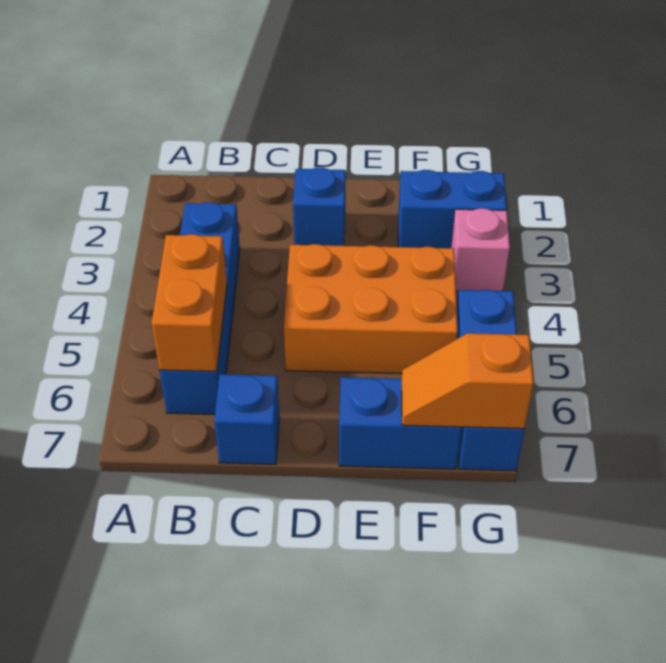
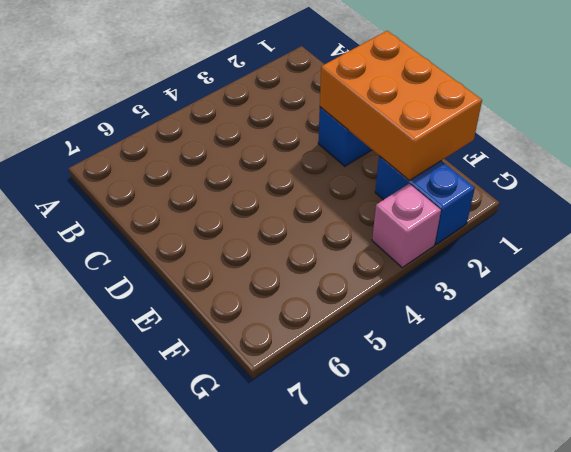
orange 2x3 brick [320,31,482,181] -> orange 2x3 brick moved to [284,244,458,374]
none -> blue 1x4 brick [159,202,240,414]
none -> blue 1x1 brick [214,374,280,464]

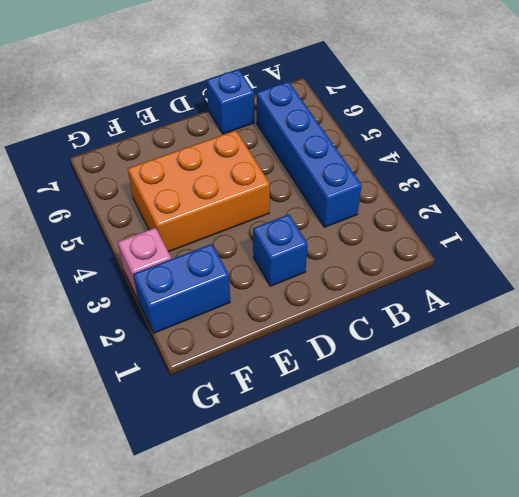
none -> blue 1x2 brick [339,377,462,469]
none -> blue 1x3 brick [457,290,524,471]

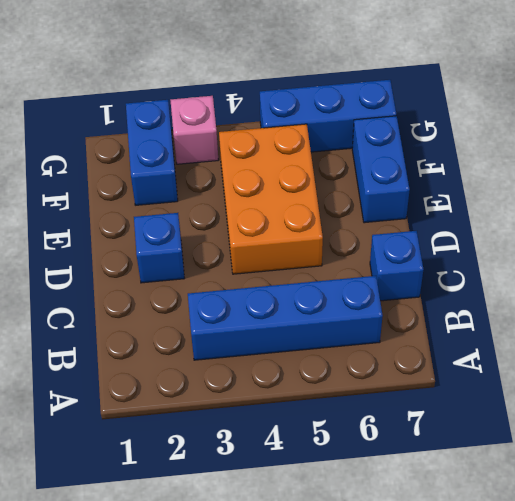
none -> orange 1x2 brick [152,234,227,371]
none -> orange 1x2 slope [402,333,534,429]

